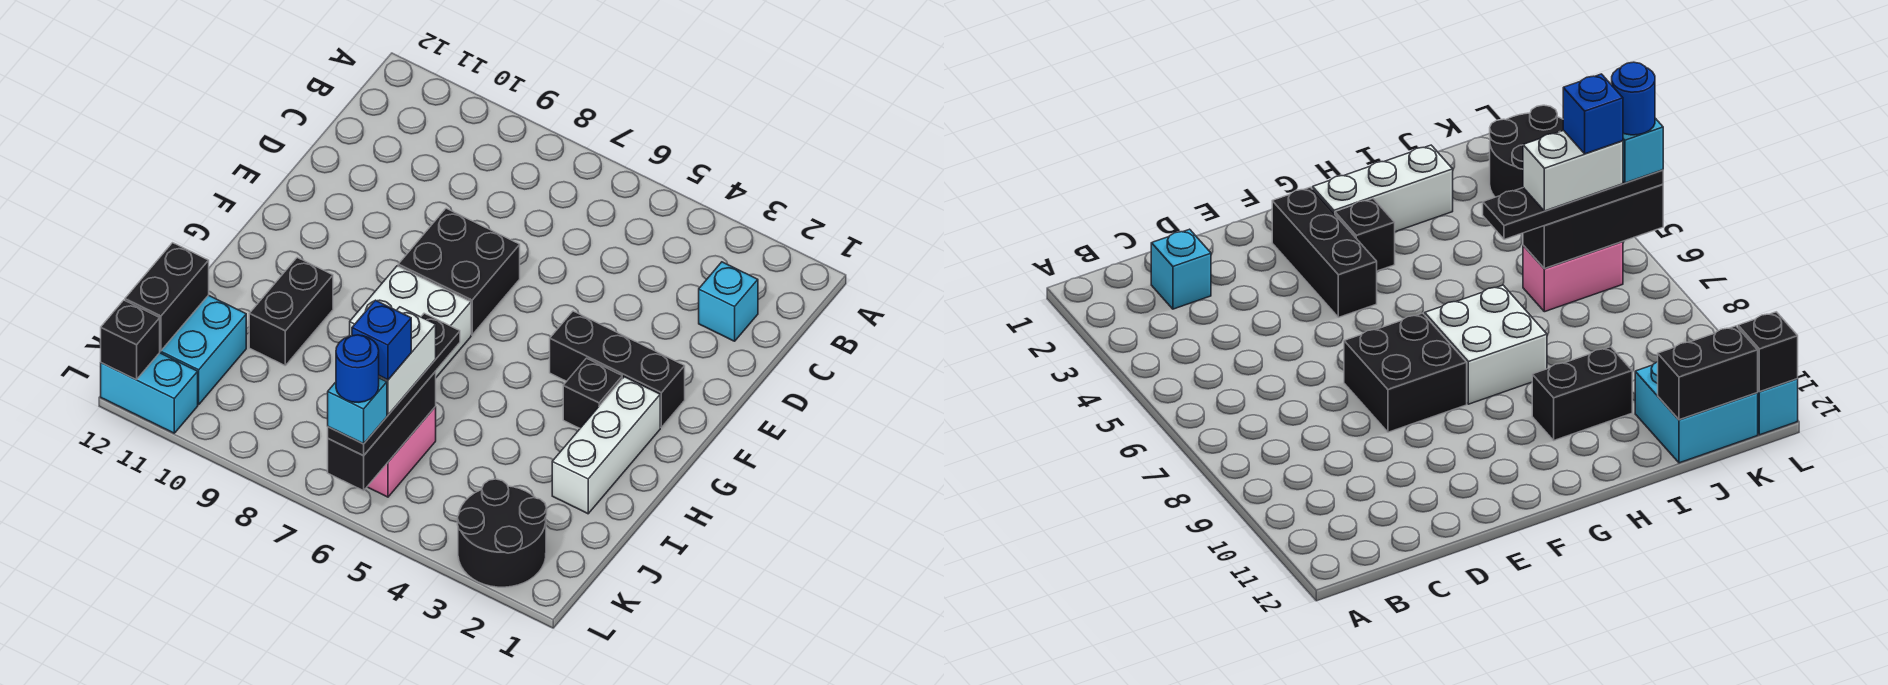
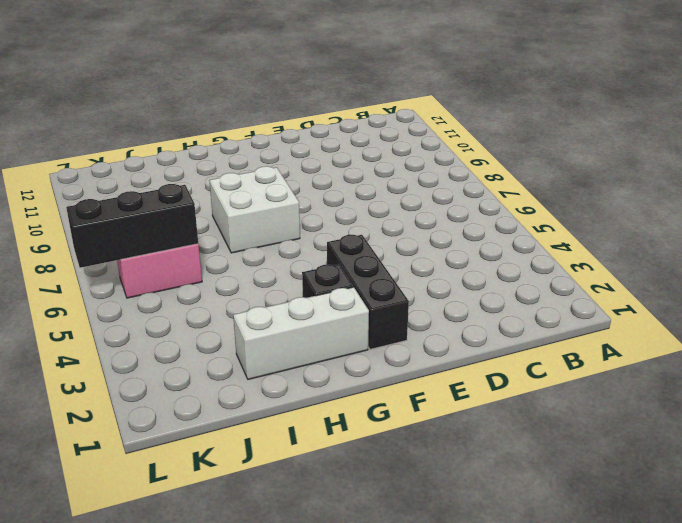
none -> cyan 1x1 brick [699,262,758,341]
none -> black 2x2 brick [398,208,520,335]
none -> black 1x2 brick [249,258,333,365]

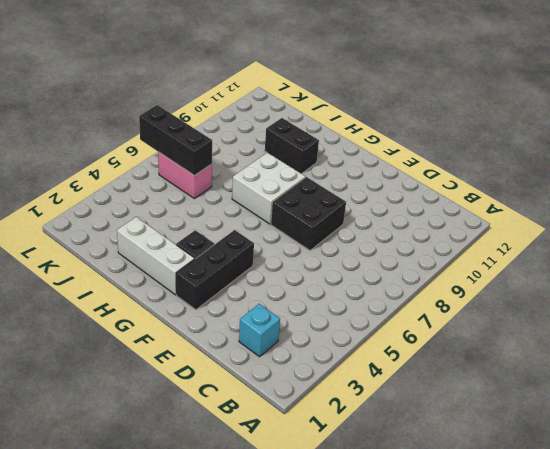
none -> cyan 2x2 brick [160,295,246,404]
none -> black 2x2 round brick [457,479,547,587]
none -> cyan 1x2 brick [101,353,198,433]

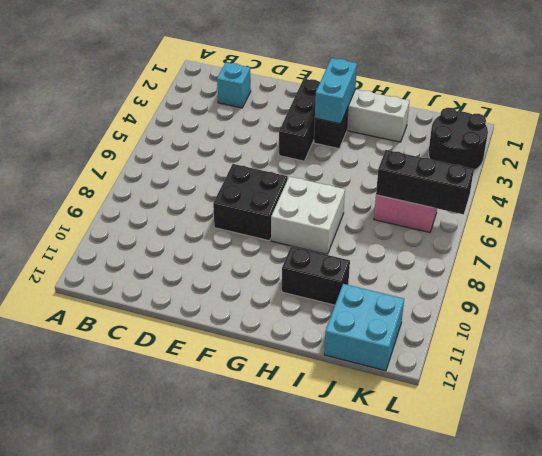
cyan 1x2 brick [315,58,357,124] -> cyan 1x2 brick moved to [101,353,198,433]
none -> black 1x2 brick [125,243,209,351]
none -> black 1x1 brick [101,300,160,380]
none -> black 1x4 plate [328,313,460,456]

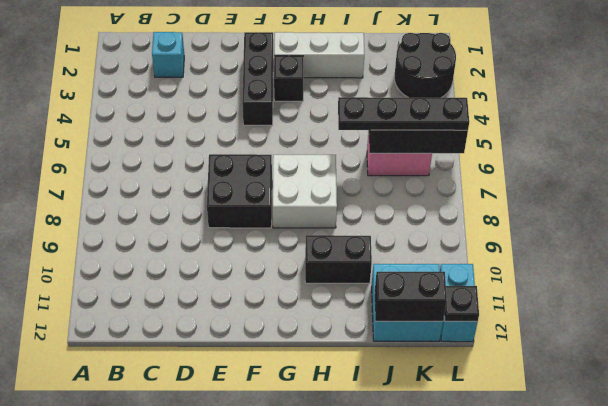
black 1x1 plate [444,286,479,322] -> black 1x1 brick [101,300,160,380]
none -> white 1x2 brick [379,307,436,415]
none -> cyan 1x1 brick [328,378,387,444]
none -> blue 1x1 brick [352,300,411,380]

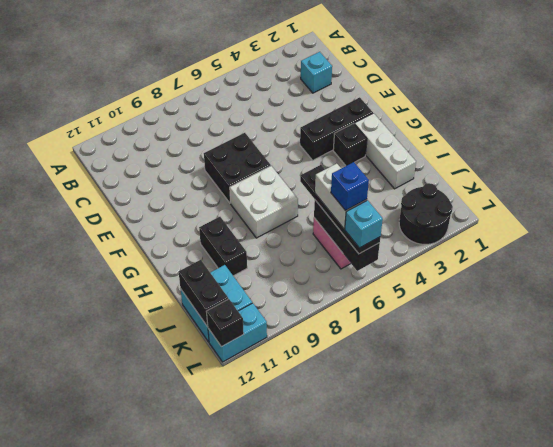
none -> blue 1x1 round brick [336,335,379,402]

